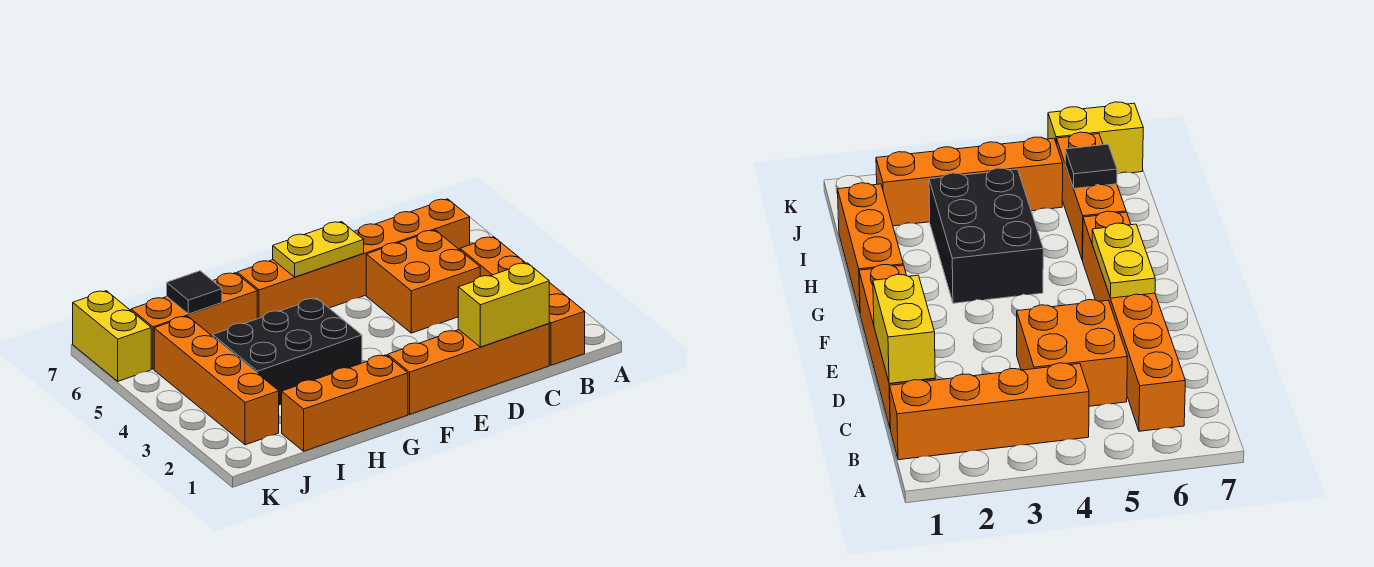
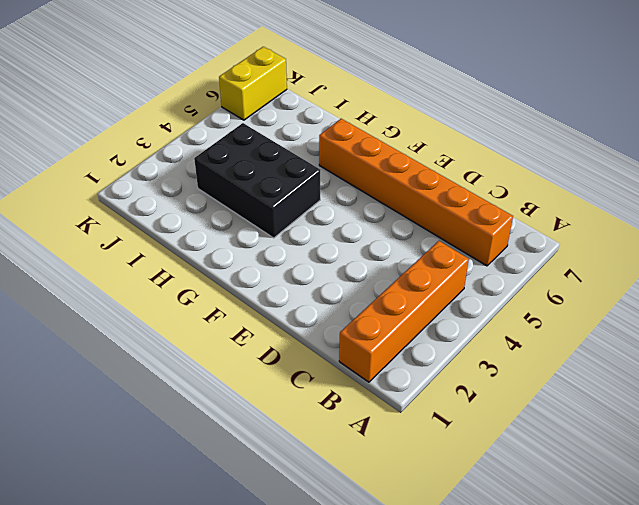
none -> orange 1x4 brick [388,324,549,414]
none -> orange 2x2 brick [366,230,480,333]
none -> orange 1x3 brick [282,355,408,451]

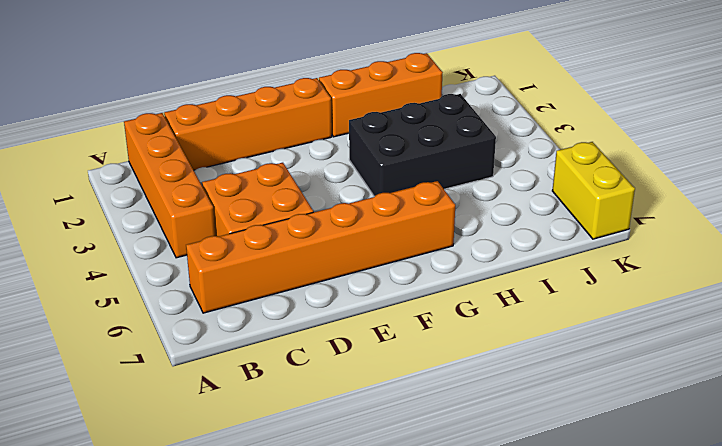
none -> orange 1x3 brick [131,273,257,369]
none -> orange 1x4 brick [154,316,279,445]
none -> yellow 1x2 brick [458,263,549,347]

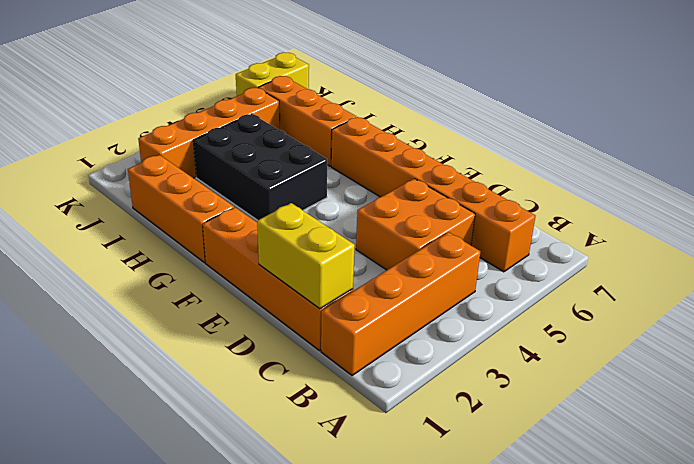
none -> yellow 1x2 plate [273,222,364,277]
none -> black 1x1 tile [167,271,222,314]

